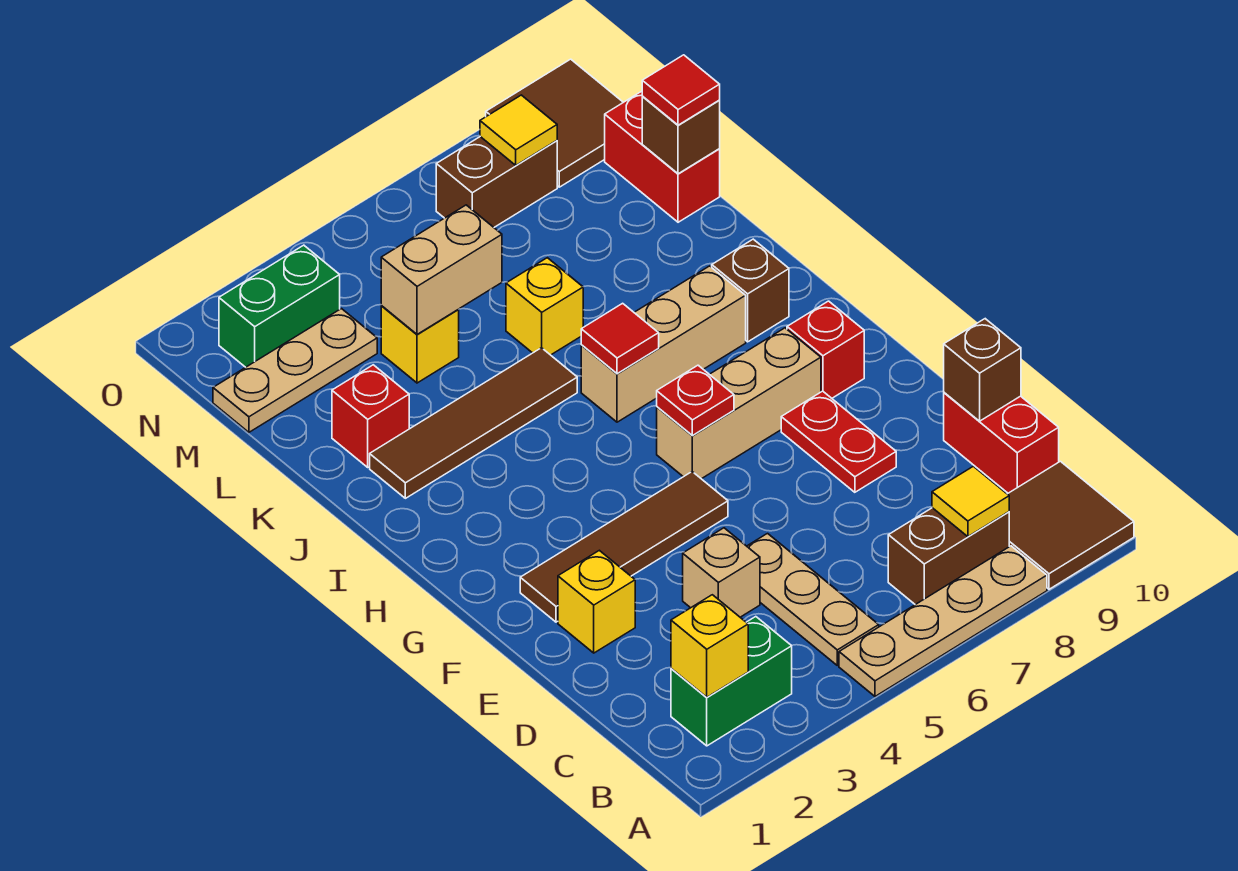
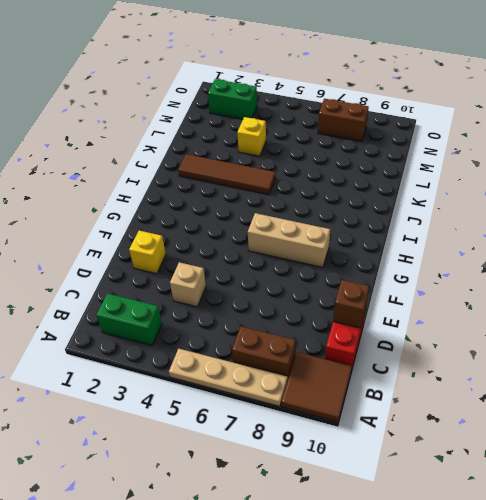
none -> tan 1x3 plate [747,534,879,665]
none -> red 1x2 plate [781,391,896,492]
none -> brown 1x4 tile [520,472,728,622]
none -> red 1x1 brick [787,301,864,398]

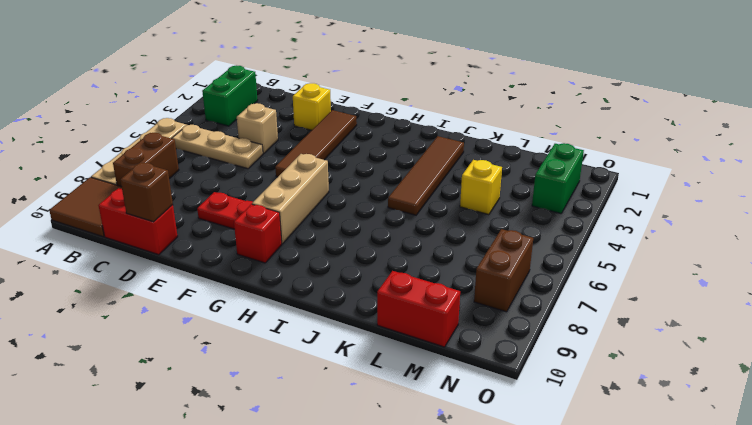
none -> tan 1x3 brick [581,266,746,422]
none -> brown 1x1 brick [712,239,789,342]
none -> red 1x1 brick [332,365,409,467]
none -> yellow 1x1 brick [506,258,583,355]

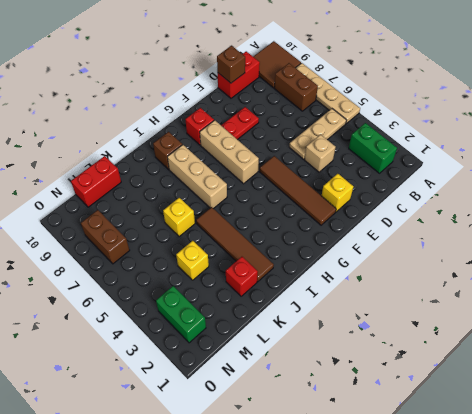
none -> tan 1x3 plate [213,309,377,432]
none -> brown 2x2 tile [486,59,623,187]
none -> yellow 1x1 brick [671,595,748,697]
none -> yellow 1x1 tile [932,466,1009,537]

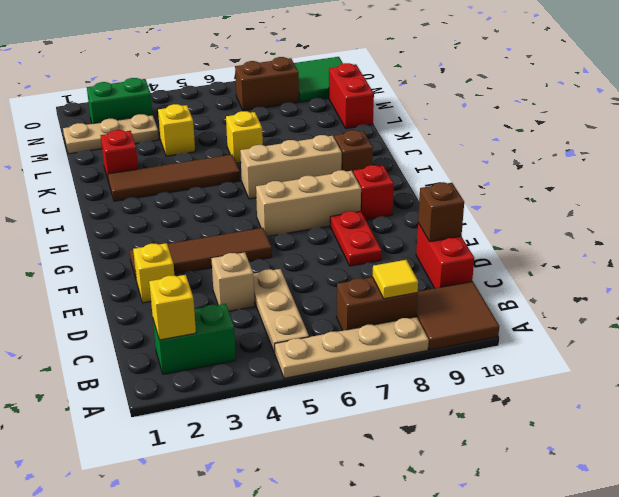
green 2x2 tile [294,57,343,102] -> brown 2x2 tile [486,59,623,187]
none -> red 1x1 plate [657,365,734,436]
none -> red 1x1 tile [581,303,659,374]
none -> tan 1x2 brick [381,205,502,334]
none -> brown 1x1 brick [642,97,720,174]

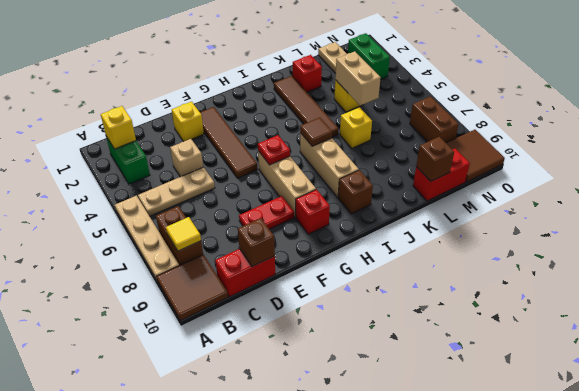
brown 1x1 tile [300,117,332,146] -> red 1x1 tile [581,303,659,374]
none -> yellow 1x1 tile [480,95,557,165]
none -> red 1x1 tile [642,55,720,125]

